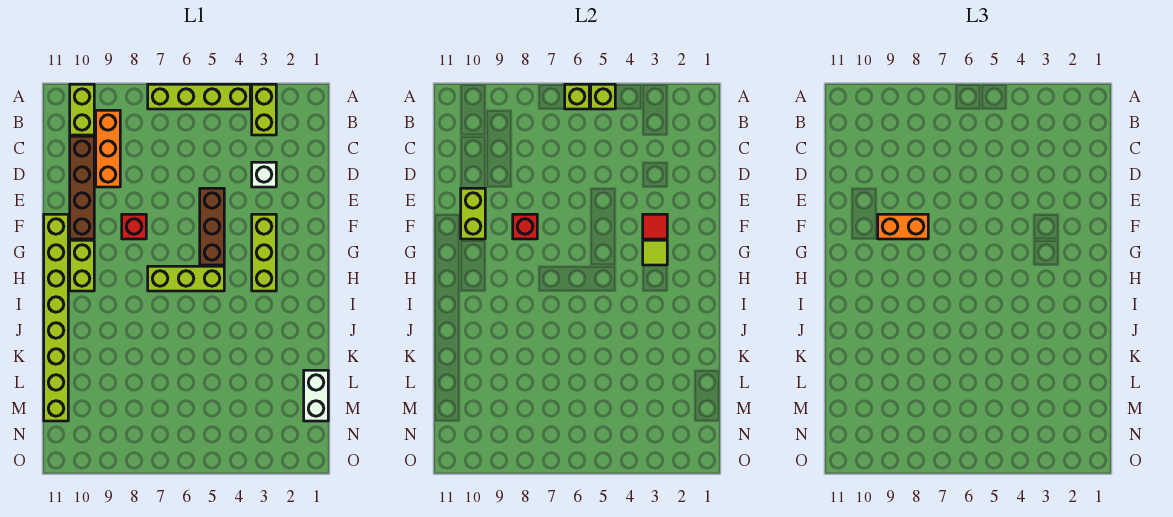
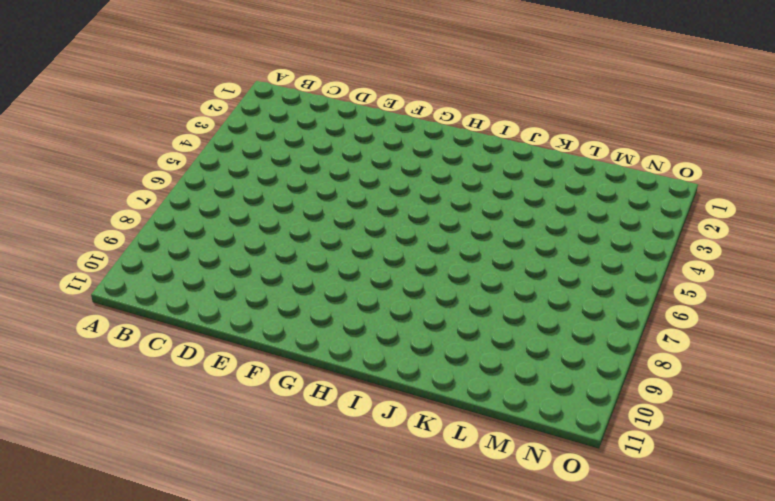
none -> lime 1x2 brick [252,84,276,135]
none -> lime 1x4 brick [148,84,250,109]
none -> lime 1x2 brick [70,84,94,135]

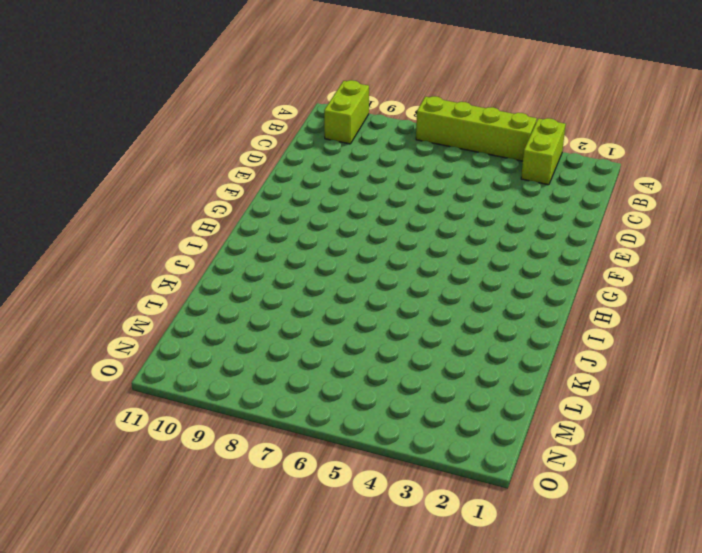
none -> orange 1x3 brick [96,110,120,187]
none -> brown 1x4 brick [70,136,94,239]
none -> white 1x1 brick [252,162,276,187]

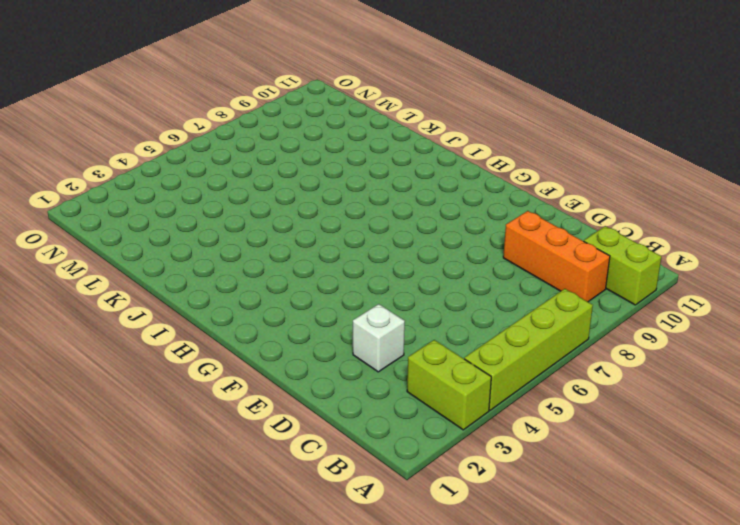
none -> brown 1x4 brick [70,136,94,239]
none -> brown 1x3 brick [200,188,224,265]
none -> lime 1x3 brick [252,214,276,291]

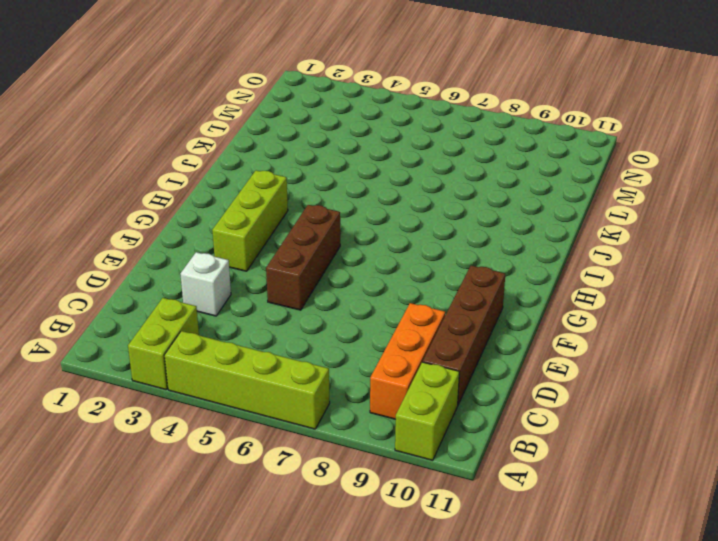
none -> red 1x1 brick [122,214,146,239]
none -> lime 1x8 brick [44,214,68,421]
none -> lime 1x2 brick [70,240,94,291]

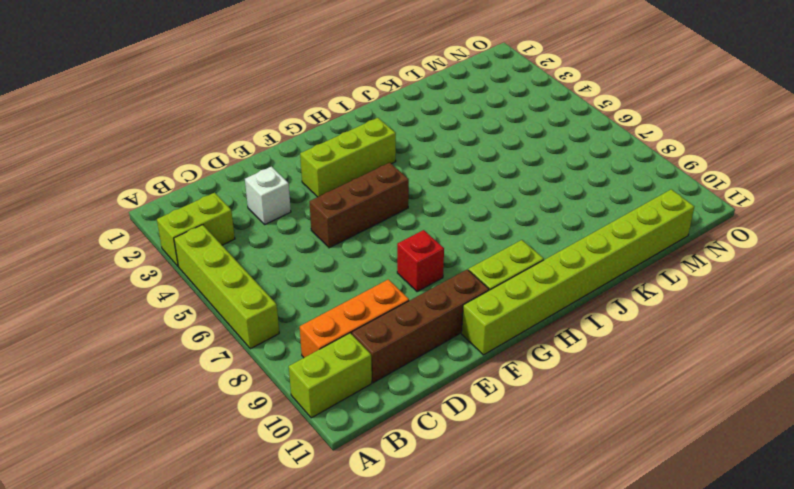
none -> lime 1x3 brick [148,266,224,291]
none -> white 1x2 brick [304,370,328,421]
none -> lime 1x1 brick [591,84,615,109]

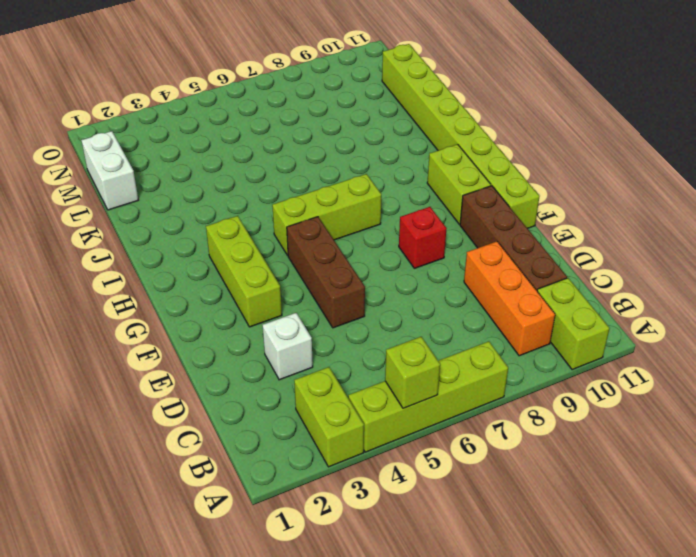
none -> lime 1x1 brick [565,84,589,109]
none -> lime 1x2 brick [461,188,485,239]
none -> red 1x1 tile [643,214,667,239]

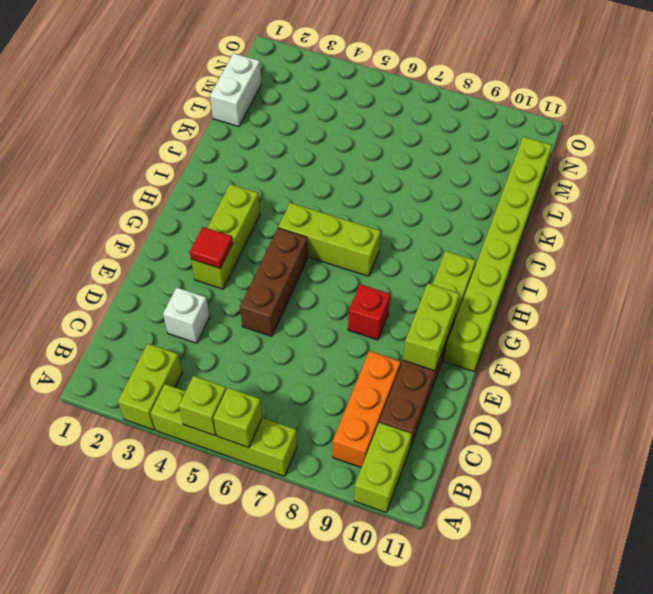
none -> red 1x1 brick [513,214,537,239]
none -> lime 1x1 tile [643,240,667,265]
none -> orange 1x2 brick [878,214,928,239]

